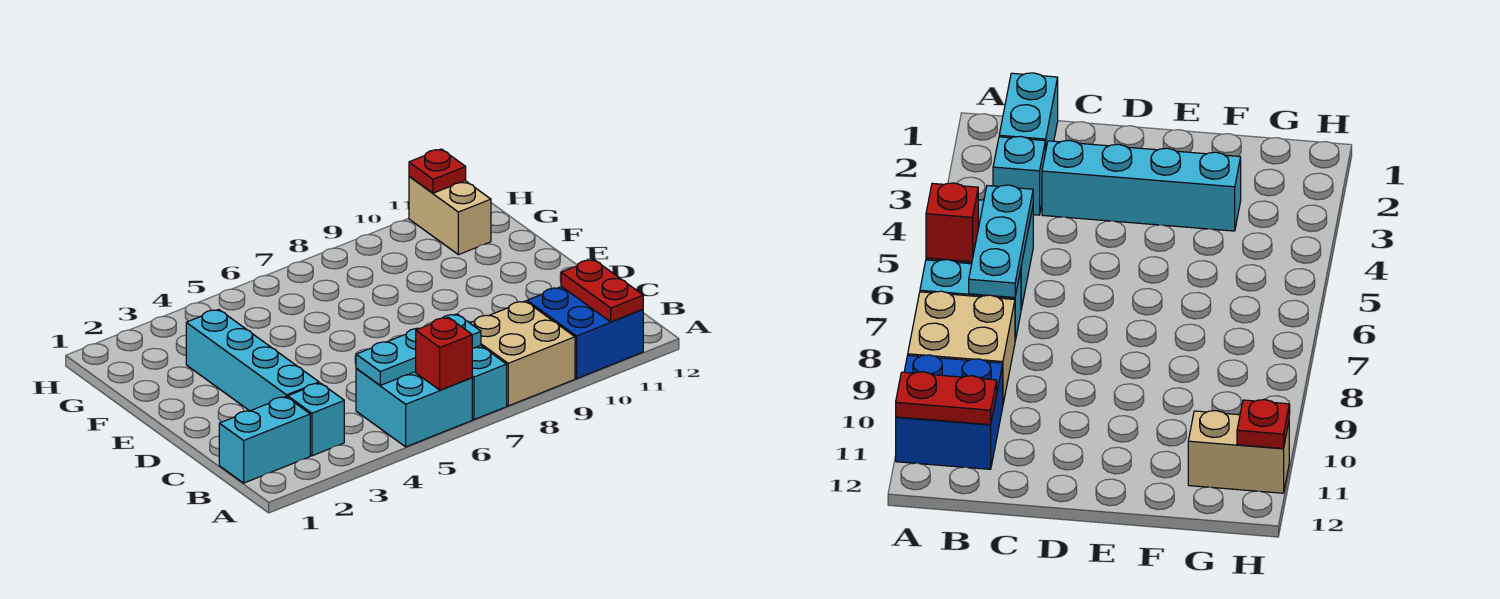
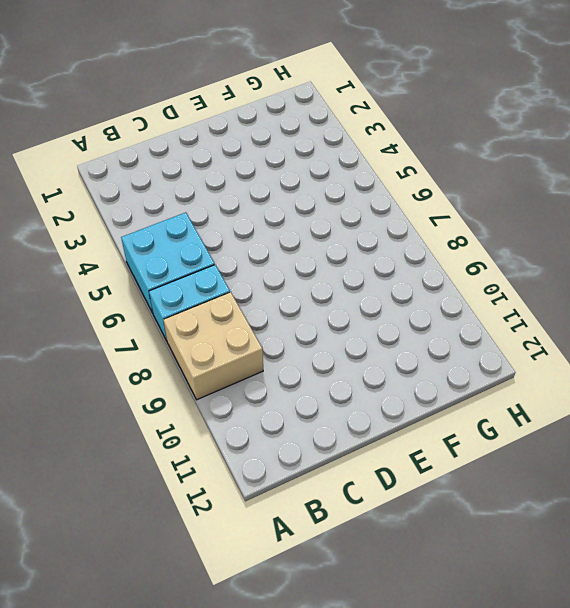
none -> blue 2x2 brick [527,286,643,379]
none -> cyan 1x2 brick [219,397,310,483]
none -> cyan 1x1 brick [288,383,344,456]

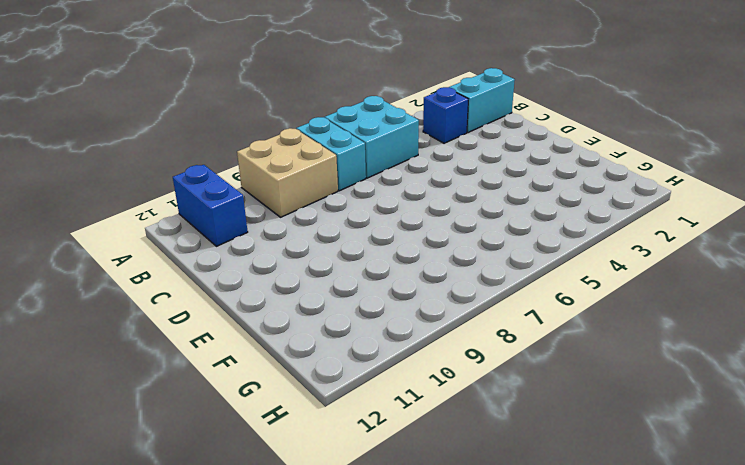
blue 1x2 brick [173,165,248,246] -> blue 2x2 brick [527,286,643,379]
blue 1x1 brick [423,87,468,143] -> cyan 1x1 brick [288,383,344,456]
none -> cyan 1x4 brick [186,309,319,411]
none -> tan 1x2 brick [409,176,491,255]
none -> red 1x1 brick [416,317,472,390]

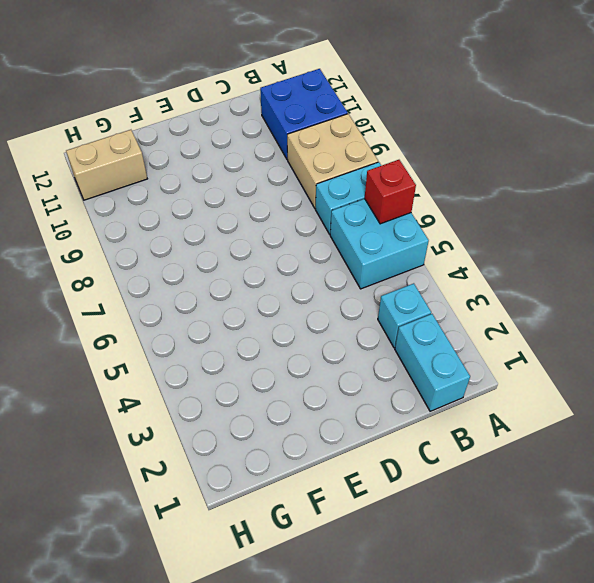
none -> cyan 1x4 brick [186,309,319,411]
none -> red 1x2 plate [561,259,643,322]
none -> cyan 1x3 plate [356,314,481,385]

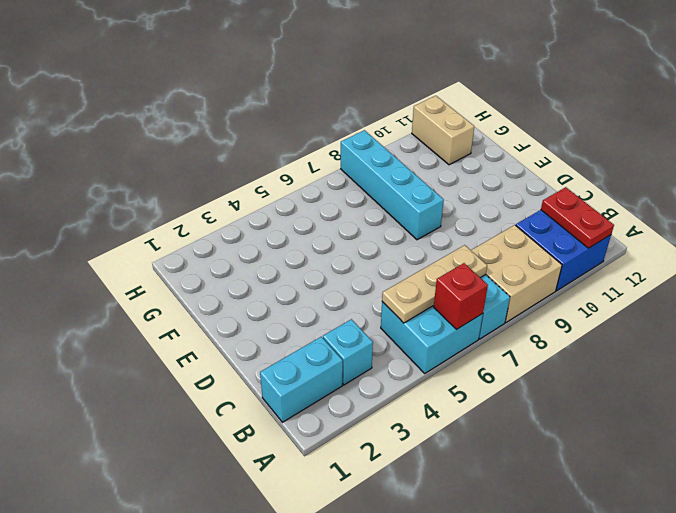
tan 1x3 plate [382,245,487,323] -> cyan 1x3 plate [356,314,481,385]
cyan 1x4 brick [341,130,444,240] -> cyan 1x4 brick moved to [186,309,319,411]
none -> red 1x1 plate [409,149,466,193]

